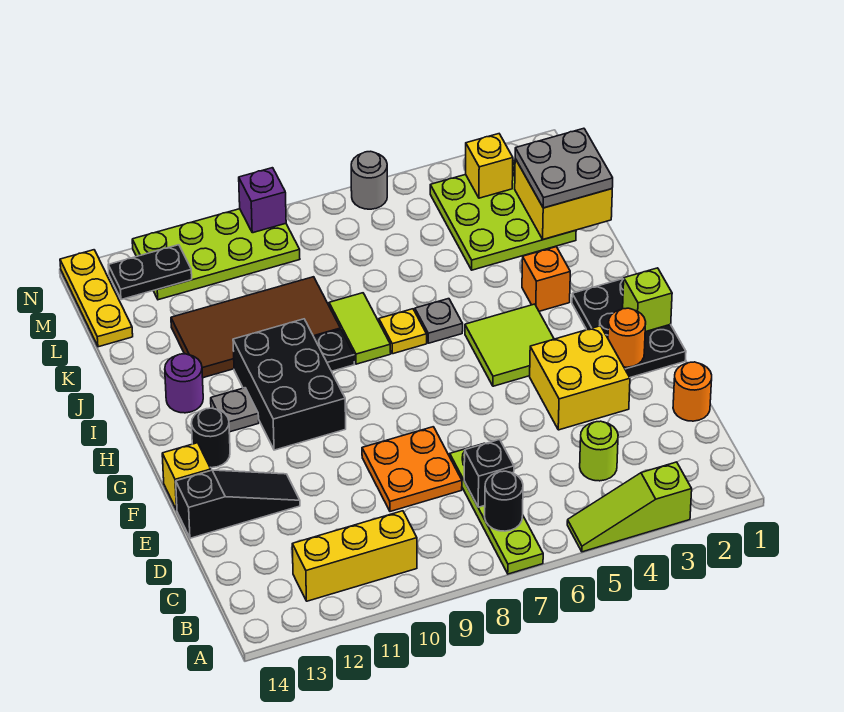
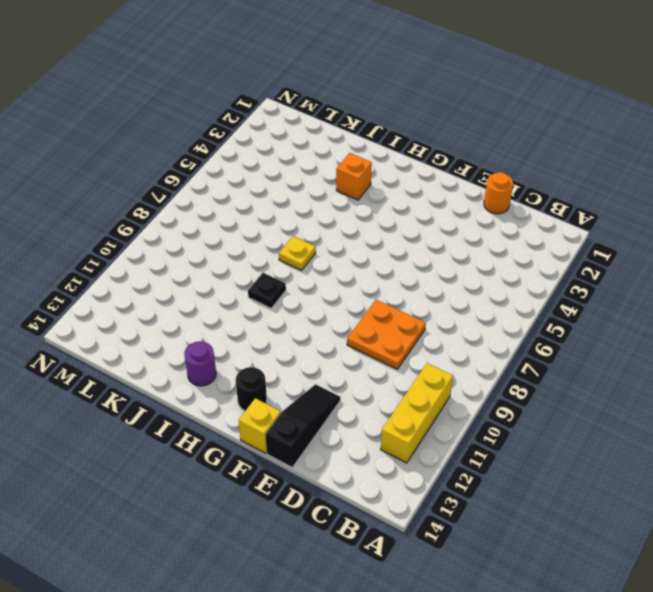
none -> lime 1x3 slope [567,462,692,552]
none -> lime 1x4 plate [450,443,543,574]
none -> lime 1x1 round brick [580,421,618,481]
none -> yellow 2x2 brick [530,326,630,430]

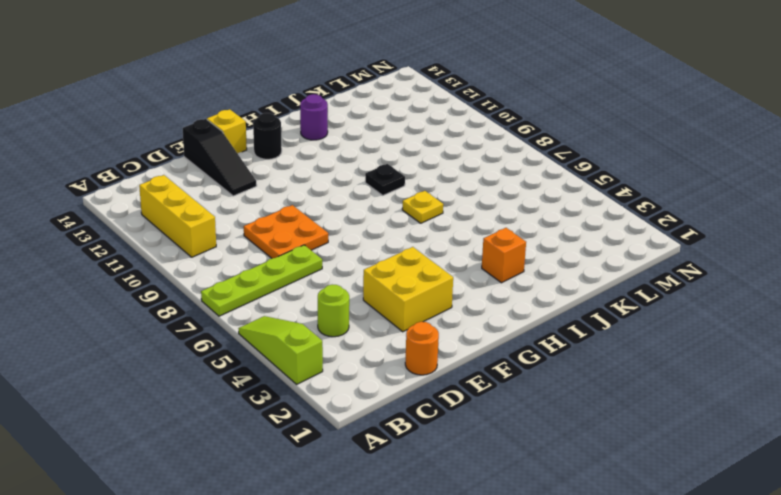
none -> black 2x3 plate [572,279,686,377]
none -> lime 2x2 tile [465,304,554,386]
none -> black 2x3 brick [233,319,346,450]
none -> grey 1x1 plate [211,388,259,432]

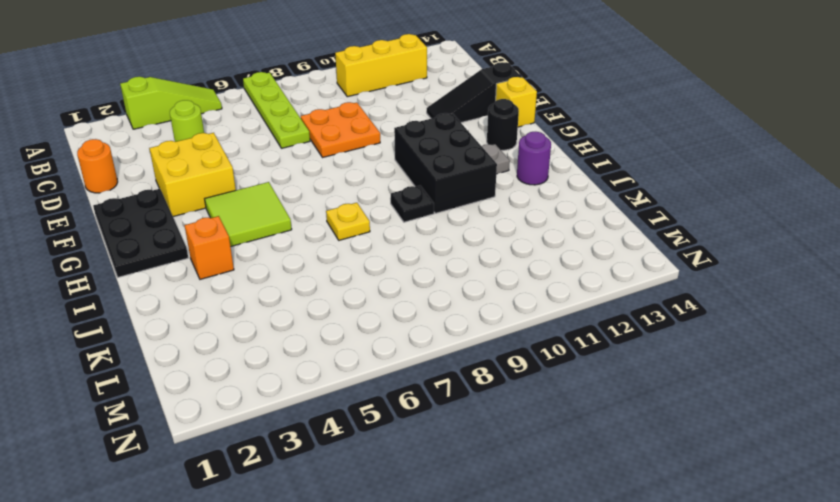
none -> grey 1x1 plate [415,299,463,343]
none -> lime 1x2 tile [329,293,391,364]
none -> brown 2x4 tile [171,277,340,378]
none -> lime 3x3 plate [430,161,576,270]

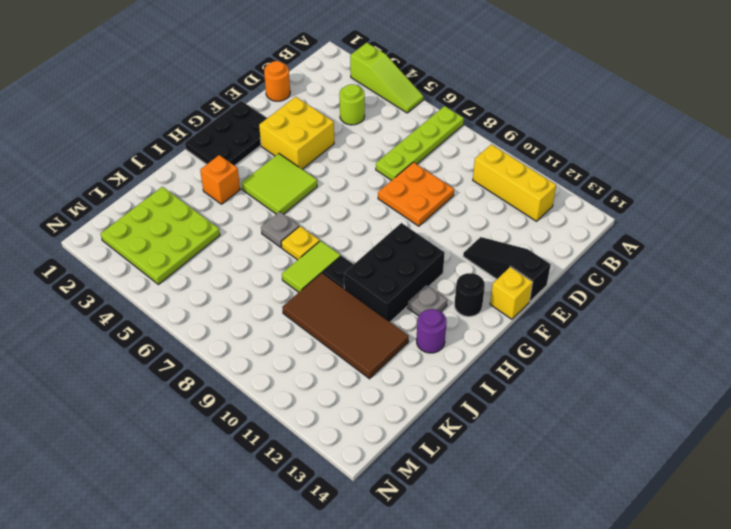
none -> yellow 1x3 plate [60,250,133,347]
none -> lime 2x4 plate [132,209,300,300]
none -> grey 1x1 round brick [351,151,387,209]
none -> black 1x1 round brick [485,471,523,531]

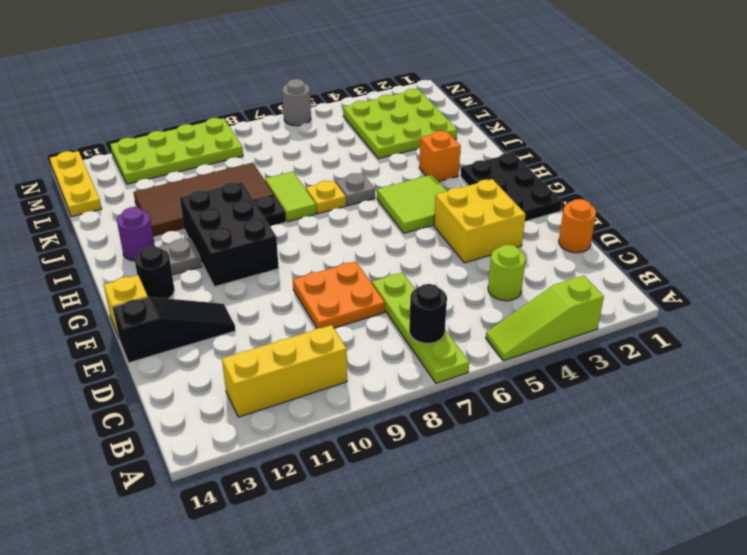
none -> black 1x1 brick [464,439,514,507]
none -> orange 1x1 round brick [608,308,646,367]
none -> lime 1x1 brick [623,268,672,332]
none -> yellow 2x2 brick [515,159,612,239]

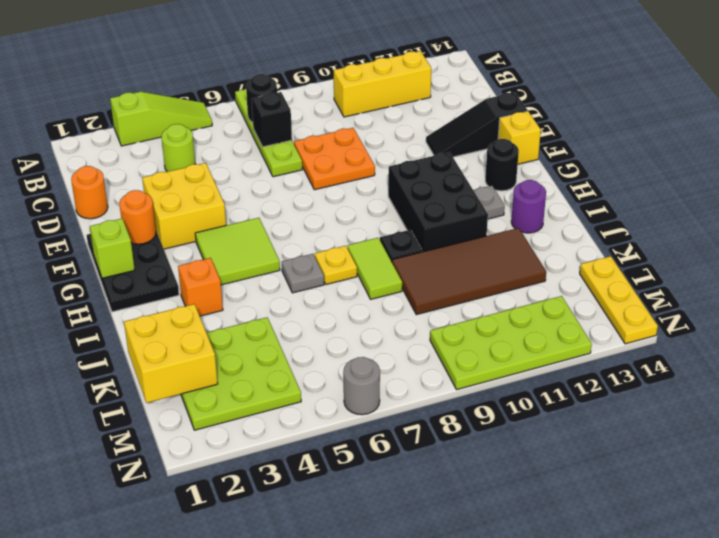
none -> yellow 1x1 brick [466,134,513,198]
none -> black 1x2 plate [108,245,192,300]
none -> purple 1x1 brick [239,168,286,233]
none -> grey 2x2 plate [515,128,613,208]

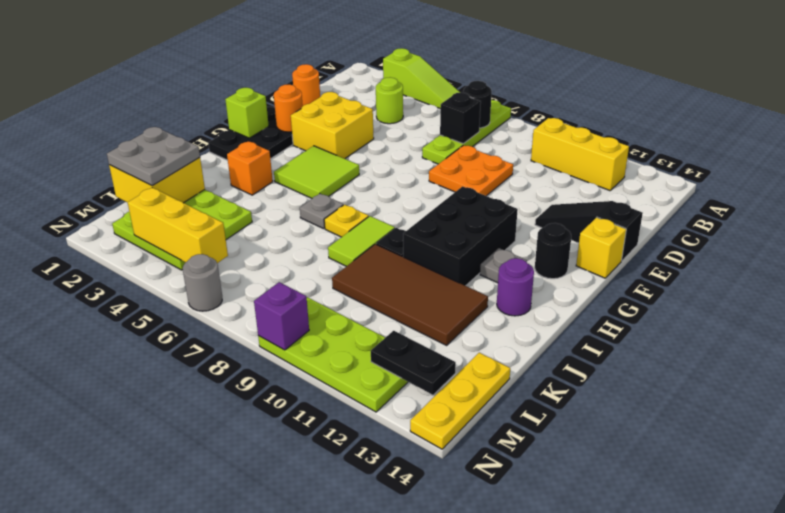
yellow 1x3 brick [128,187,228,263] -> yellow 1x1 brick [466,134,513,198]

